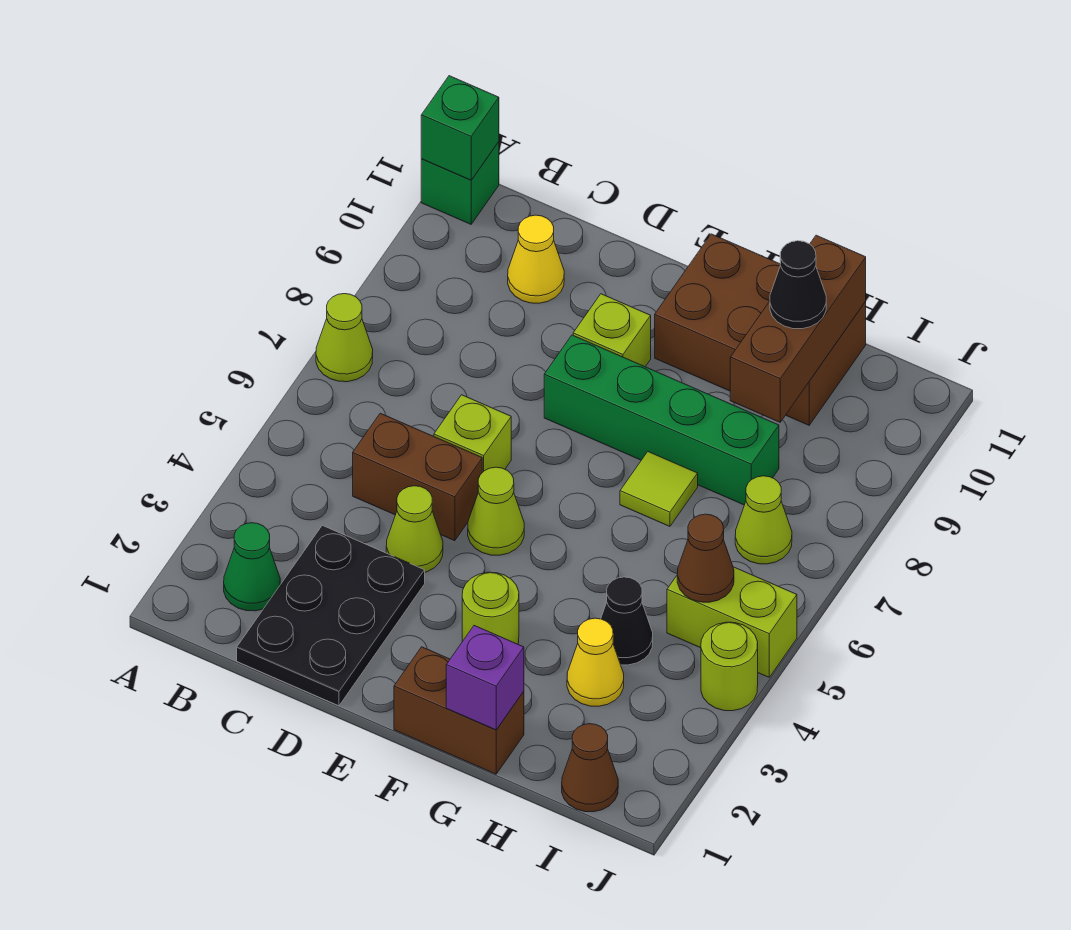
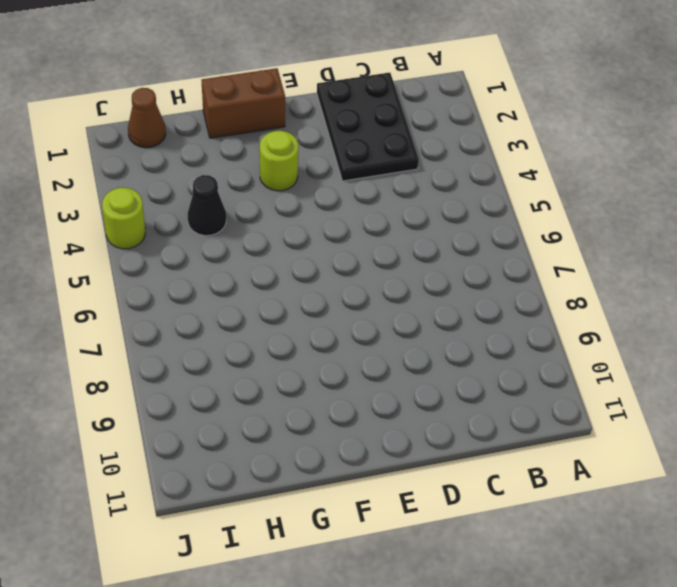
none -> lime 1x1 cone [316,294,373,382]
none -> green 1x1 brick [421,142,499,224]
none -> green 1x1 cone [224,523,280,611]

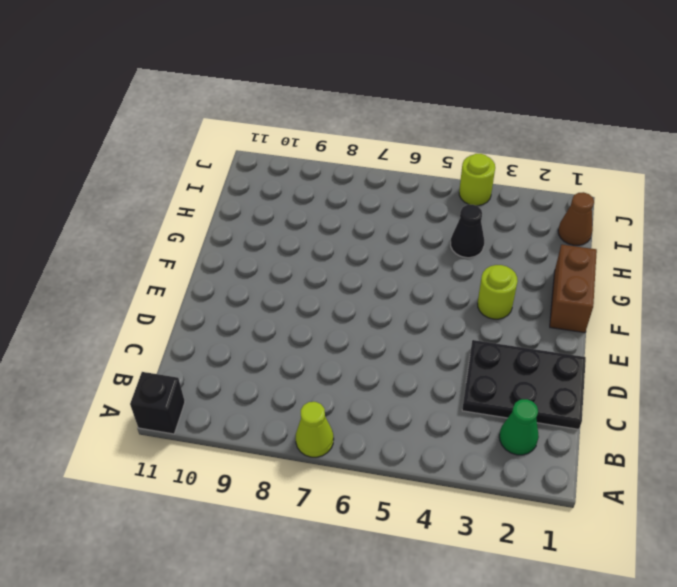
black 1x1 brick [130,372,185,434] -> green 1x1 brick [421,142,499,224]
none -> brown 1x2 brick [353,413,482,541]
none -> yellow 1x1 cone [508,215,564,303]
none -> lime 1x1 cone [386,486,443,572]

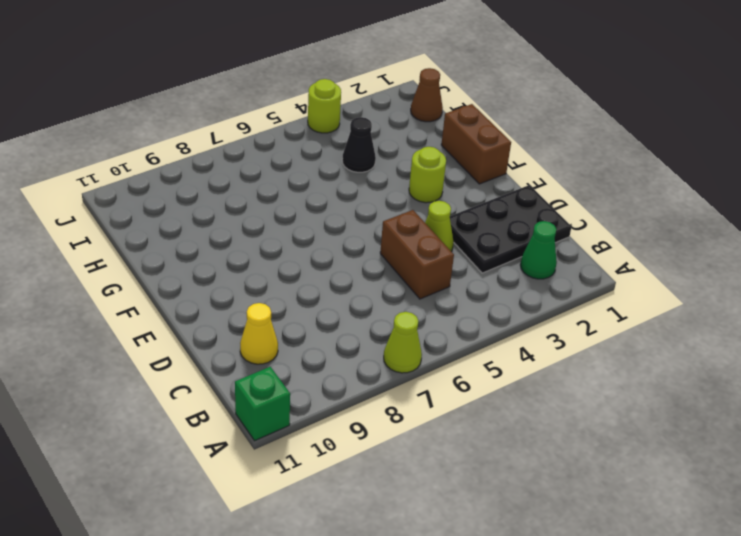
none -> lime 1x1 brick [434,395,511,473]
none -> lime 1x1 cone [468,467,524,555]
none -> green 1x4 brick [544,335,779,505]

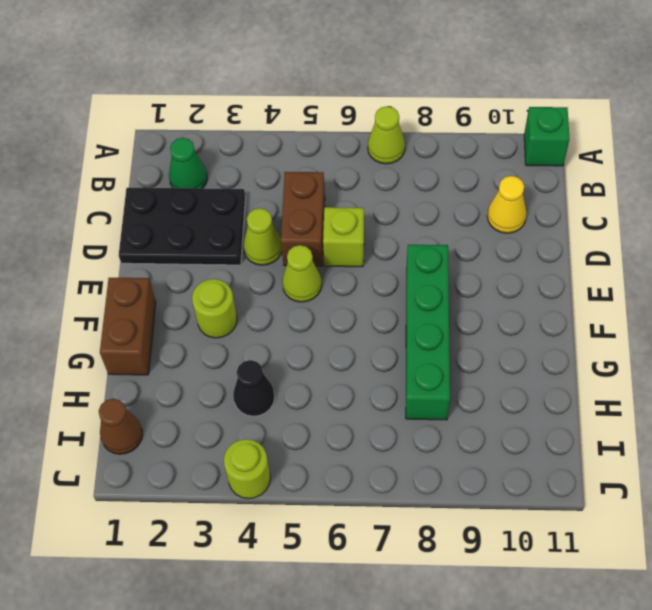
none -> lime 1x1 brick [573,294,651,367]
none -> brown 2x3 brick [655,234,866,425]
none -> lime 1x1 tile [620,452,698,526]

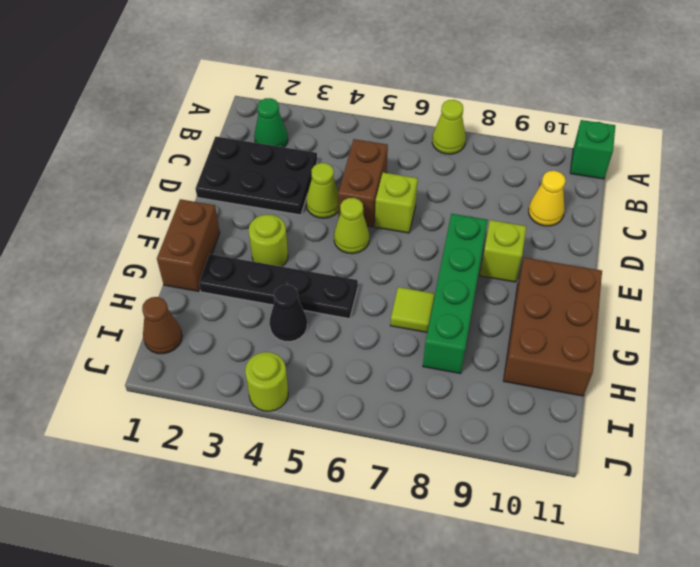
black 1x4 plate [199,254,358,319] -> none
none -> yellow 1x1 cone [567,618,624,706]
none -> lime 1x2 brick [667,567,797,677]
none -> lime 1x1 cone [735,476,792,564]

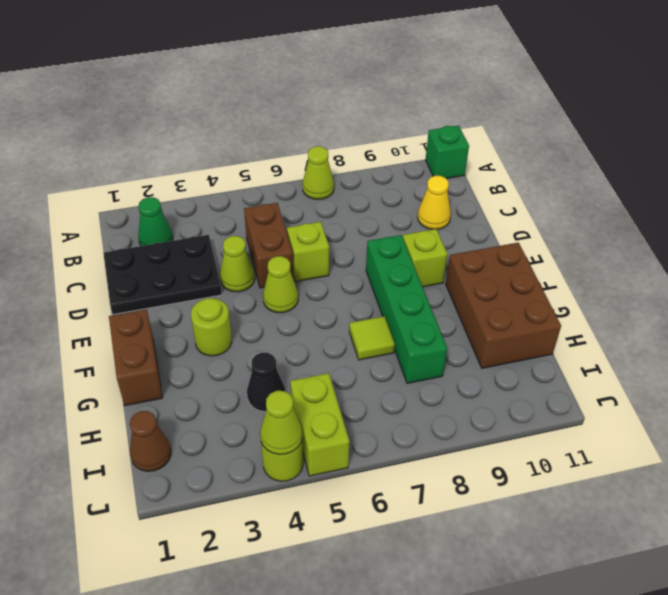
lime 1x1 cone [260,391,302,455] -> lime 1x1 cone moved to [735,476,792,564]
none -> yellow 1x1 cone [567,618,624,706]
none -> green 1x1 brick [421,76,499,180]
none -> purple 1x1 brick [446,626,524,730]

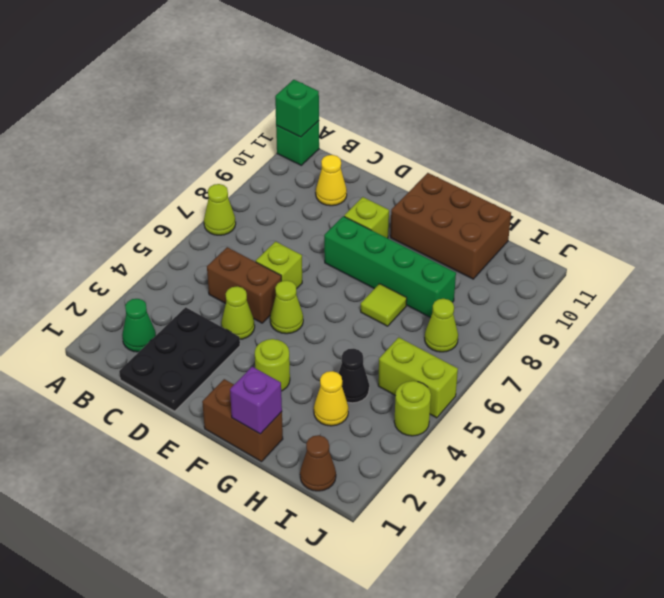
none -> brown 1x3 brick [730,235,866,422]
none -> brown 1x1 cone [677,514,734,602]
none -> black 1x1 cone [770,241,826,329]

